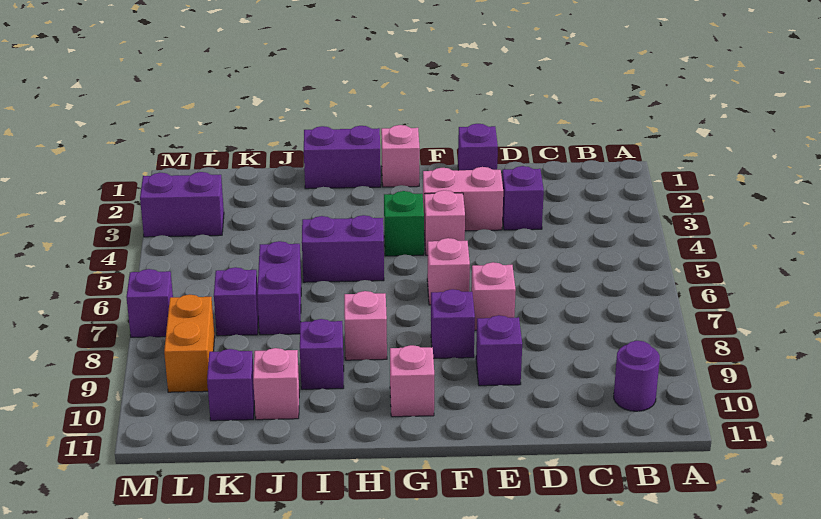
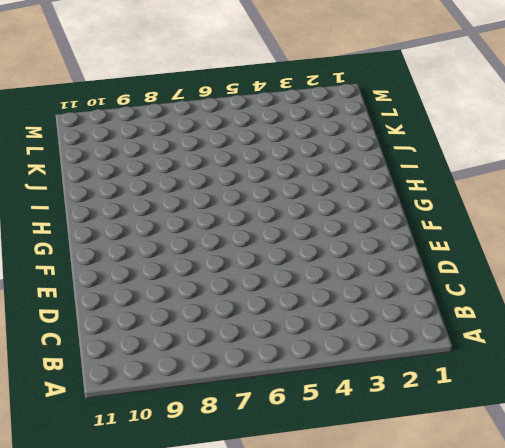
none -> purple 1x1 round brick [614,341,660,411]
none -> purple 1x1 brick [502,166,544,230]
none -> purple 1x1 brick [458,124,498,170]

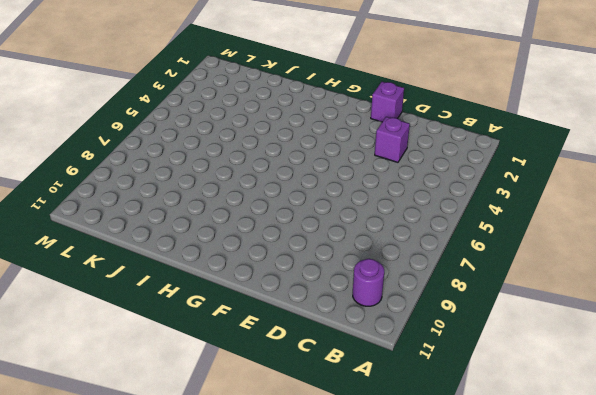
none -> pink 1x2 brick [423,167,503,231]
none -> pink 1x1 brick [471,262,516,330]
none -> purple 1x1 brick [476,315,522,386]

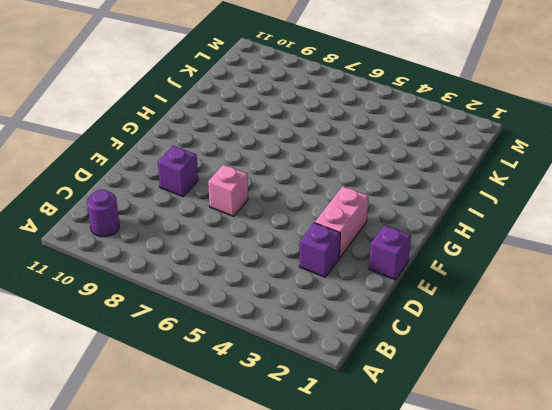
none -> pink 1x1 brick [424,190,465,255]
none -> pink 1x1 brick [427,238,470,305]
none -> purple 1x1 brick [431,289,475,358]

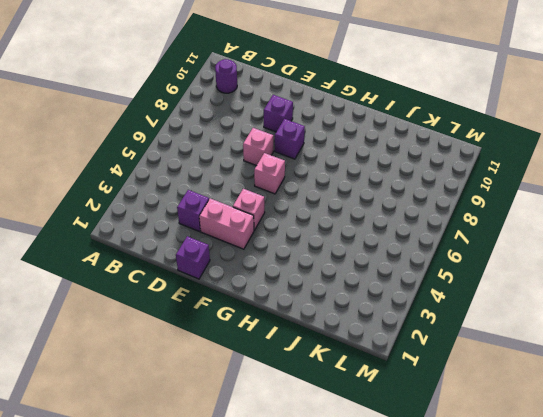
none -> pink 1x1 brick [381,125,420,187]
none -> green 1x1 brick [384,191,424,256]
none -> pink 1x1 brick [390,345,434,417]

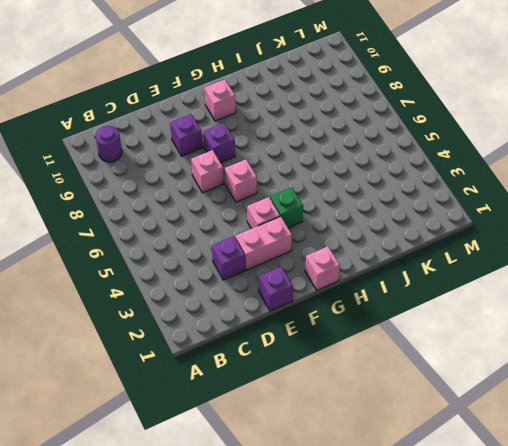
none -> purple 1x2 brick [304,126,381,189]
none -> purple 1x2 brick [302,215,384,282]
none -> pink 1x1 brick [344,291,387,360]

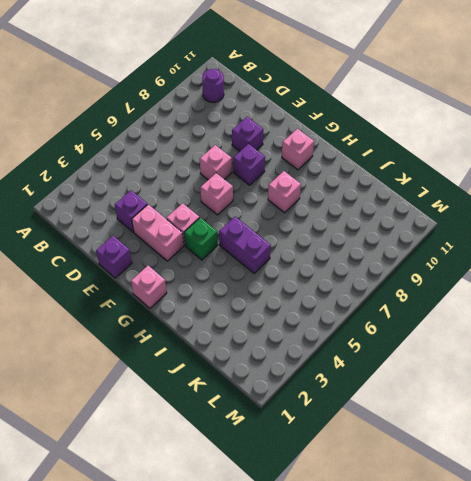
none -> purple 1x2 brick [304,126,381,189]
none -> purple 1x1 brick [300,319,344,389]
none -> purple 1x2 brick [257,241,301,335]

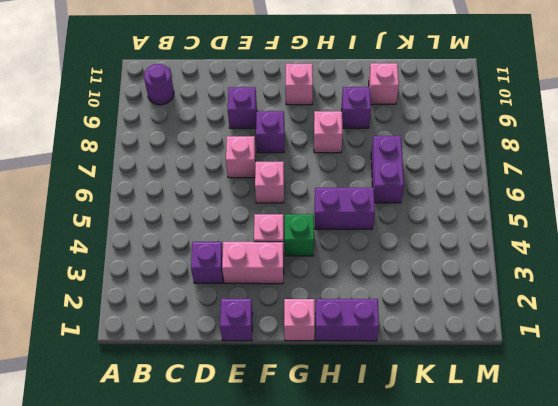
none -> purple 1x1 brick [214,267,258,336]
none -> purple 1x1 brick [207,349,254,421]
none -> purple 1x2 brick [140,172,224,237]

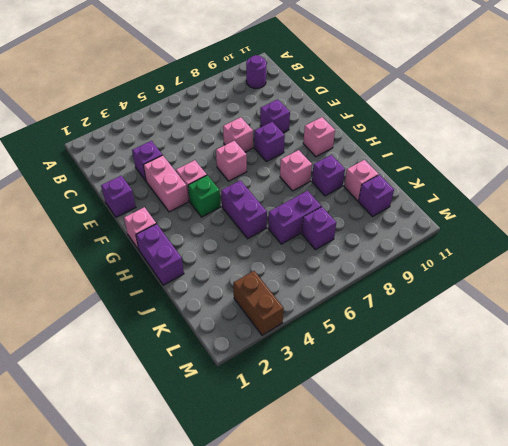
brown 1x2 brick [233,271,284,335] -> purple 1x2 brick [140,172,224,237]
none -> orange 1x2 brick [164,294,215,392]
none -> purple 1x1 brick [126,269,173,337]

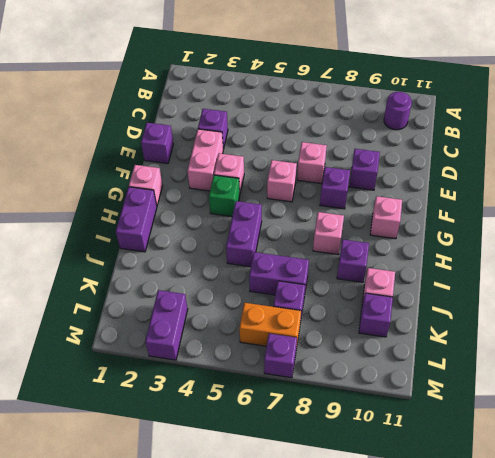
orange 1x2 brick [239,303,301,349] -> orange 1x2 brick moved to [164,294,215,392]

